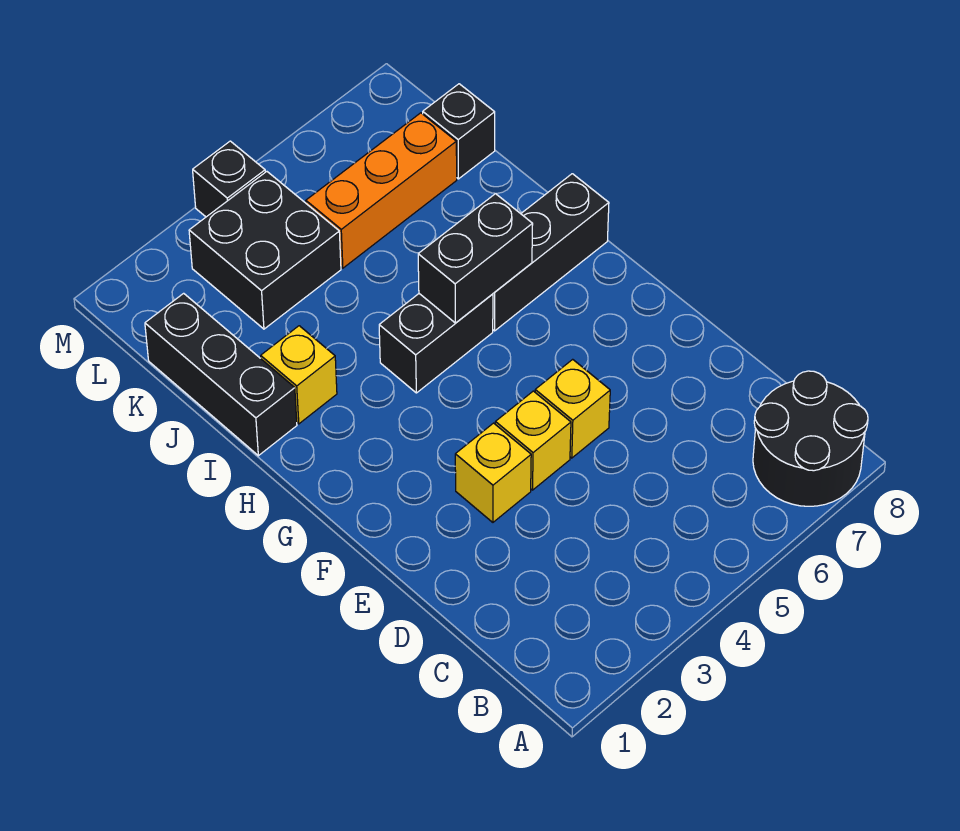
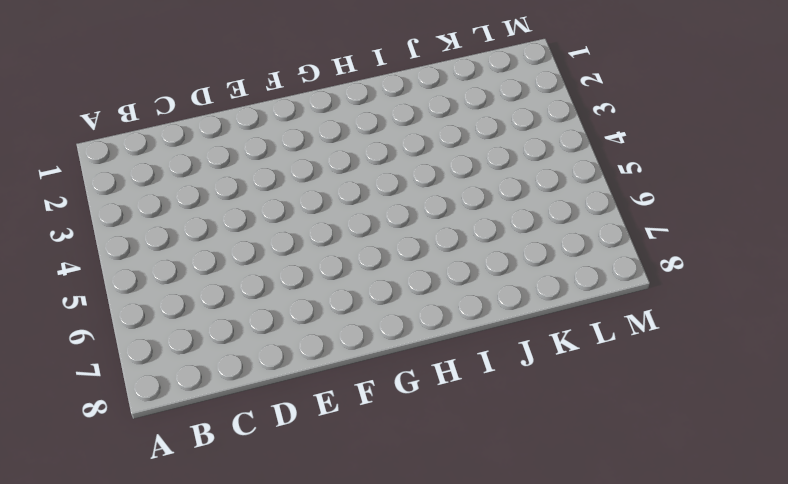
none -> black 2x2 round brick [753,371,868,506]
none -> yellow 1x1 brick [455,423,531,522]
none -> yellow 1x1 brick [495,391,571,490]

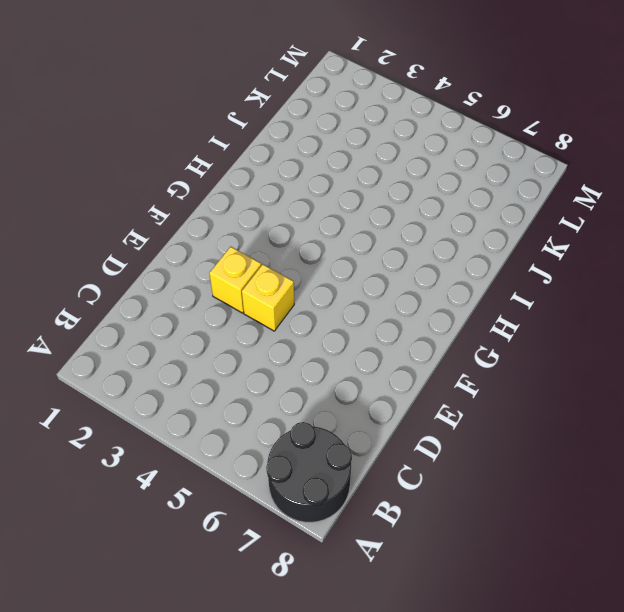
none -> yellow 1x1 brick [535,359,610,458]
none -> black 1x2 brick [379,294,493,393]
none -> black 1x3 brick [493,174,609,331]

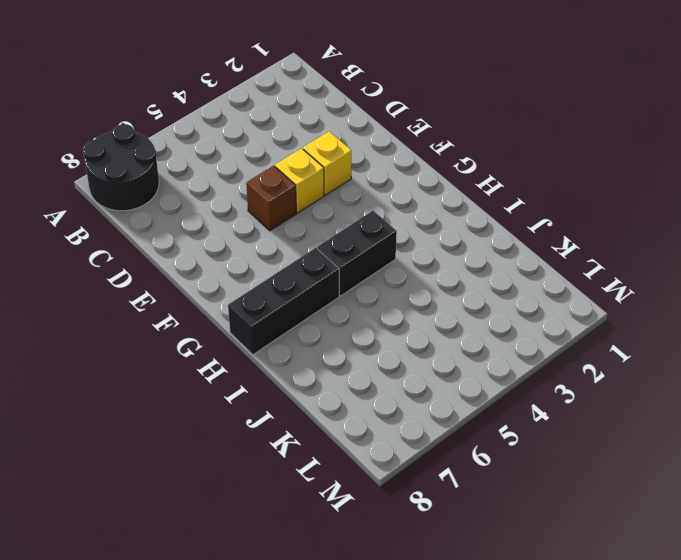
brown 1x1 brick [246,166,296,231] -> yellow 1x1 brick [535,359,610,458]
none -> black 1x3 brick [145,293,297,456]
none -> yellow 1x1 brick [261,326,337,424]
none -> black 2x2 brick [189,172,341,329]

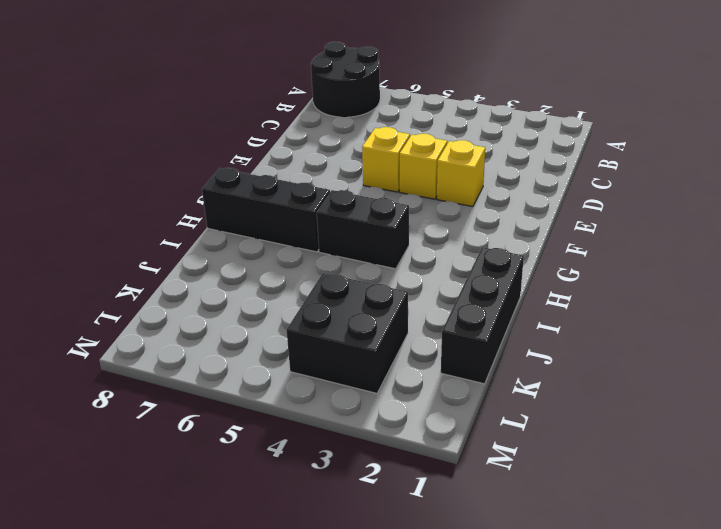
none -> yellow 1x1 brick [261,326,337,424]
none -> orange 1x3 brick [306,113,457,268]
none -> black 1x1 brick [423,84,495,179]

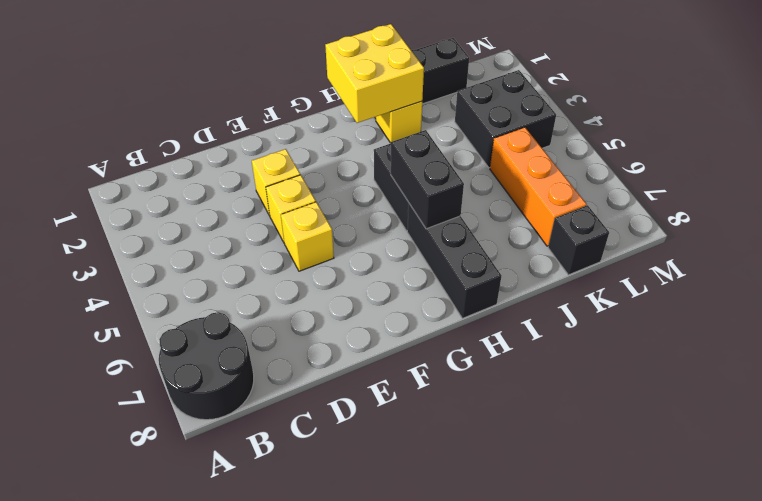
yellow 2x2 brick [325,24,424,123] -> none
none -> black 1x1 brick [193,141,265,217]

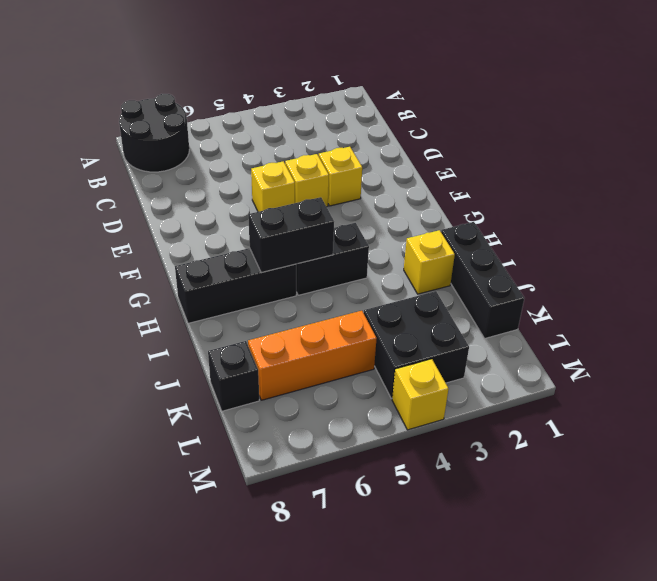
yellow 1x1 brick [392,359,448,430] -> black 1x1 brick [193,141,265,217]

